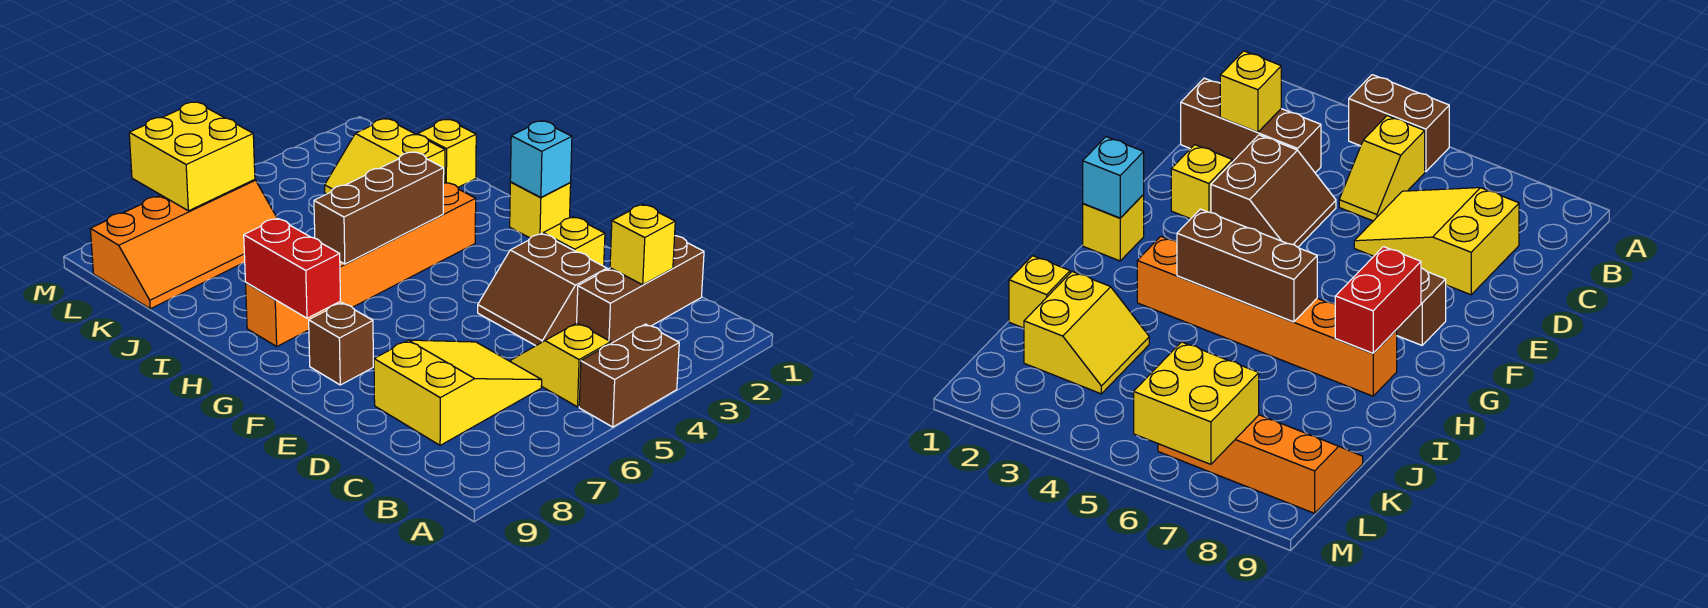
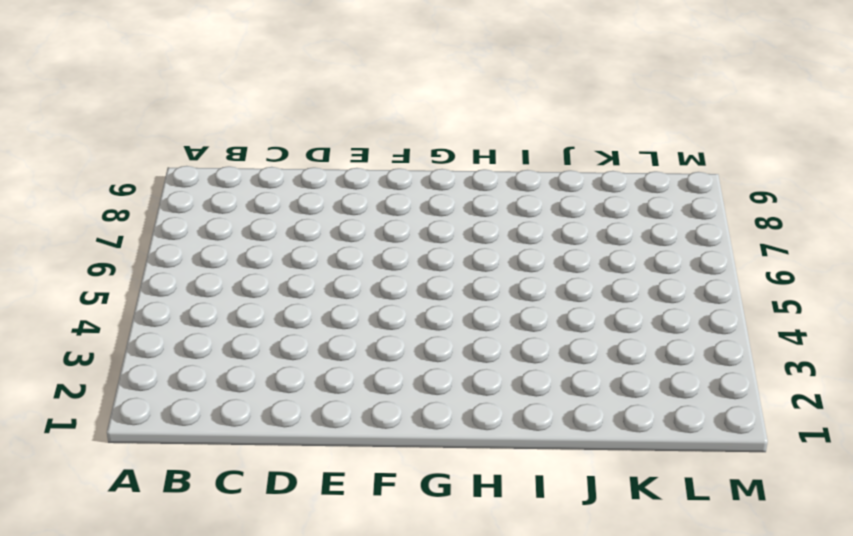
none -> brown 1x2 brick [579,324,679,427]
none -> yellow 1x2 slope [511,323,611,407]
none -> brown 1x3 brick [577,236,704,343]

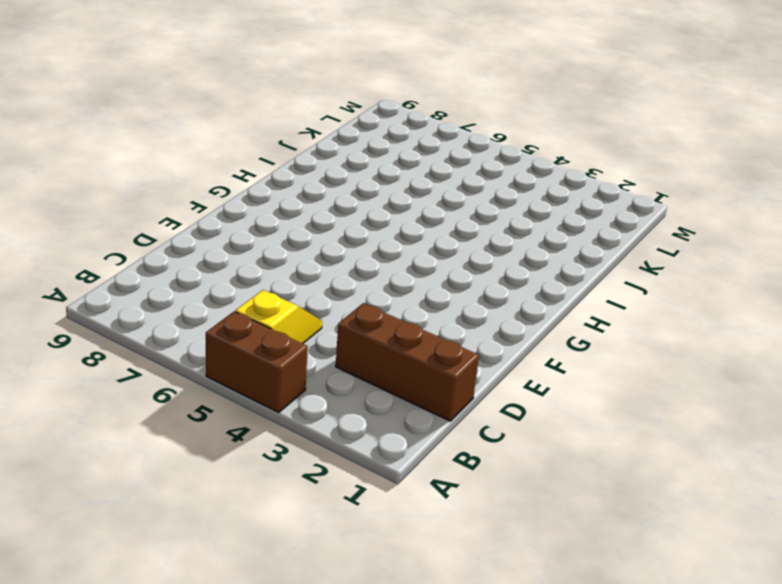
none -> yellow 2x3 slope [374,340,542,445]
none -> brown 2x2 slope [478,234,607,346]
none -> yellow 1x1 brick [543,217,605,266]

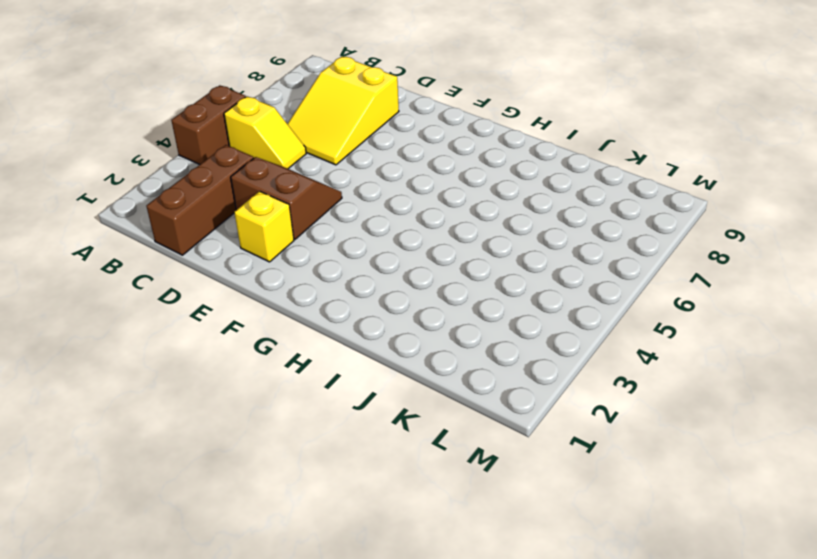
none -> brown 1x1 brick [309,303,373,385]
none -> yellow 1x1 brick [510,182,571,238]
none -> orange 1x6 brick [246,182,476,346]

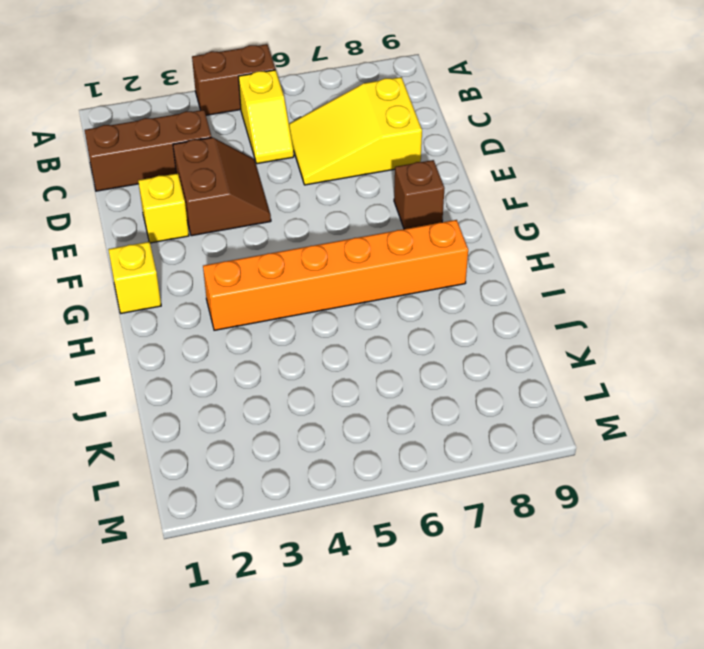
none -> yellow 1x1 brick [418,119,476,187]
none -> yellow 2x2 slope [325,119,445,194]
none -> orange 2x4 slope [90,180,277,309]

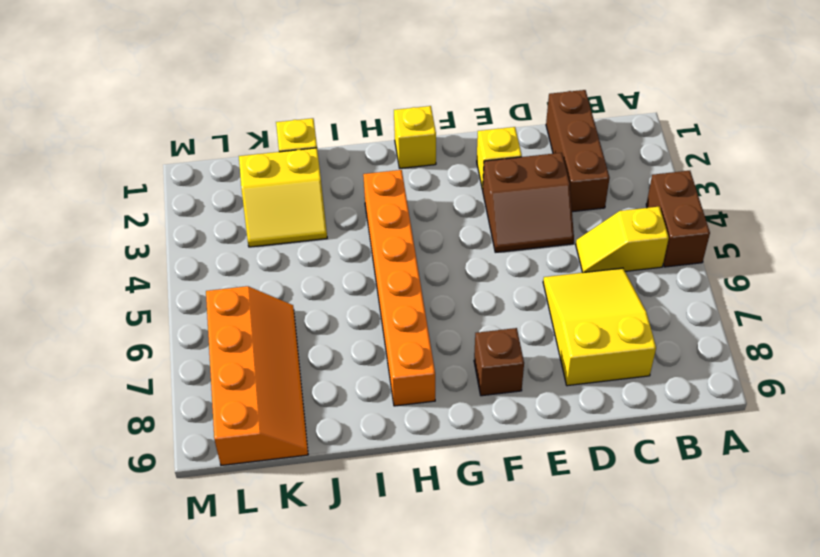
none -> yellow 1x1 brick [610,204,675,285]
none -> cyan 1x1 brick [510,121,572,197]
none -> red 1x2 brick [244,218,341,318]

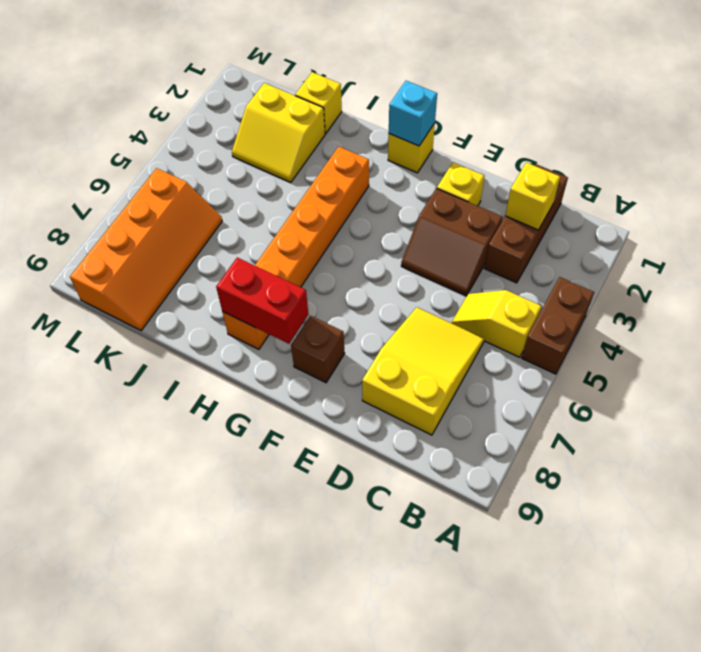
none -> brown 1x3 brick [314,152,444,264]
none -> yellow 2x2 brick [129,102,255,211]

